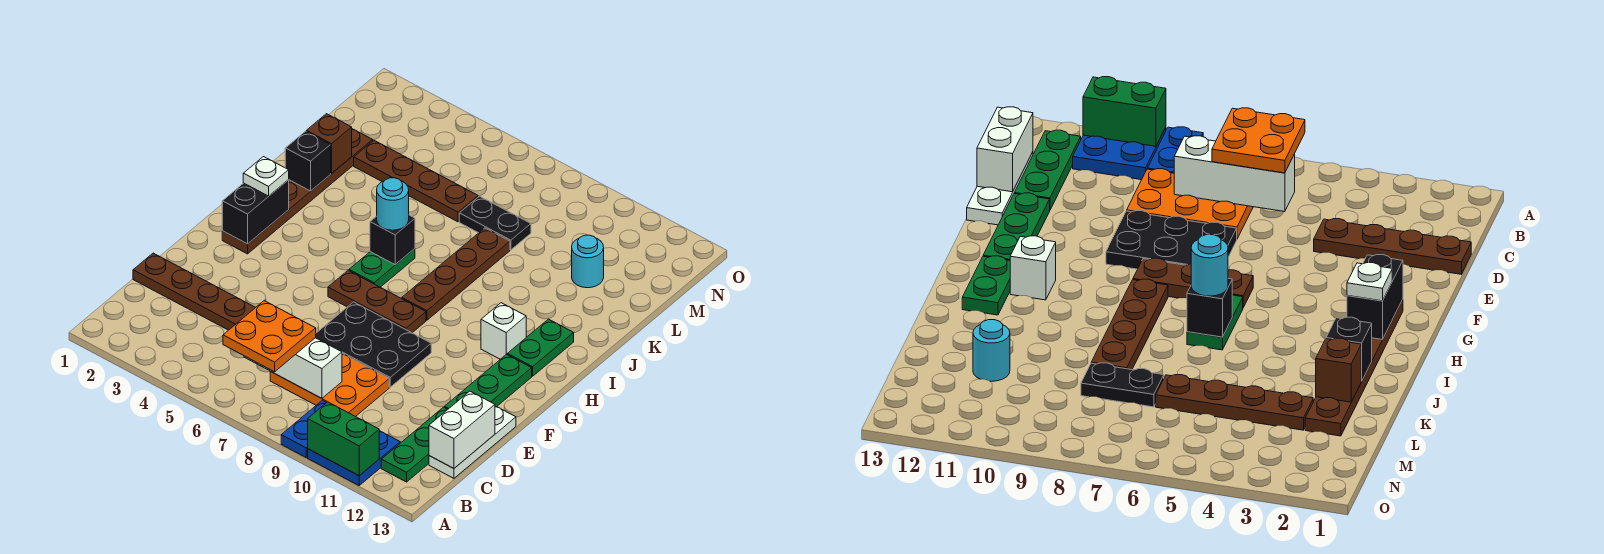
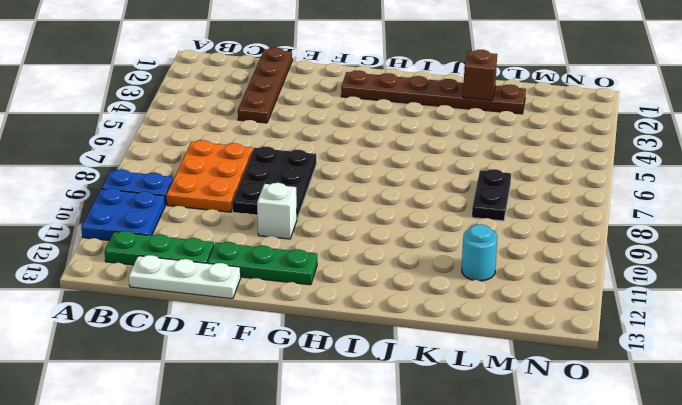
white 1x1 brick [257,183,297,239] -> white 1x1 brick moved to [481,303,526,359]
none -> brown 1x3 plate [328,270,426,333]
none -> green 1x2 plate [349,249,415,287]
none -> brown 1x4 plate [402,228,510,320]

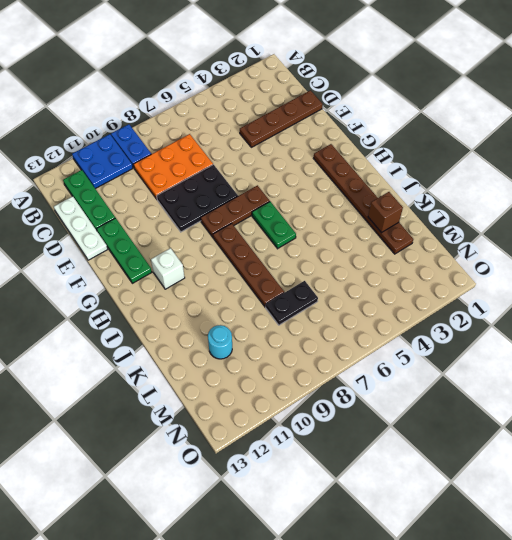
none -> green 1x2 plate [507,319,574,376]
none -> brown 1x4 plate [354,140,478,222]
none -> green 1x2 brick [308,402,379,476]

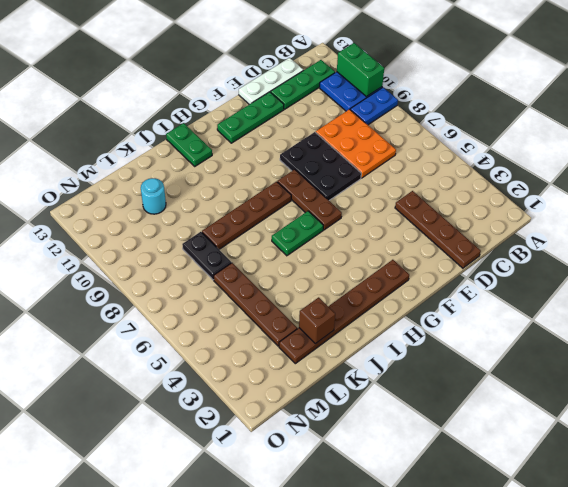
green 1x2 plate [166,123,212,166] -> green 1x2 plate turned to [507,319,574,376]
none -> white 1x1 brick [481,303,526,359]
none -> white 1x3 brick [244,338,342,398]
none -> white 1x2 brick [429,391,495,468]

